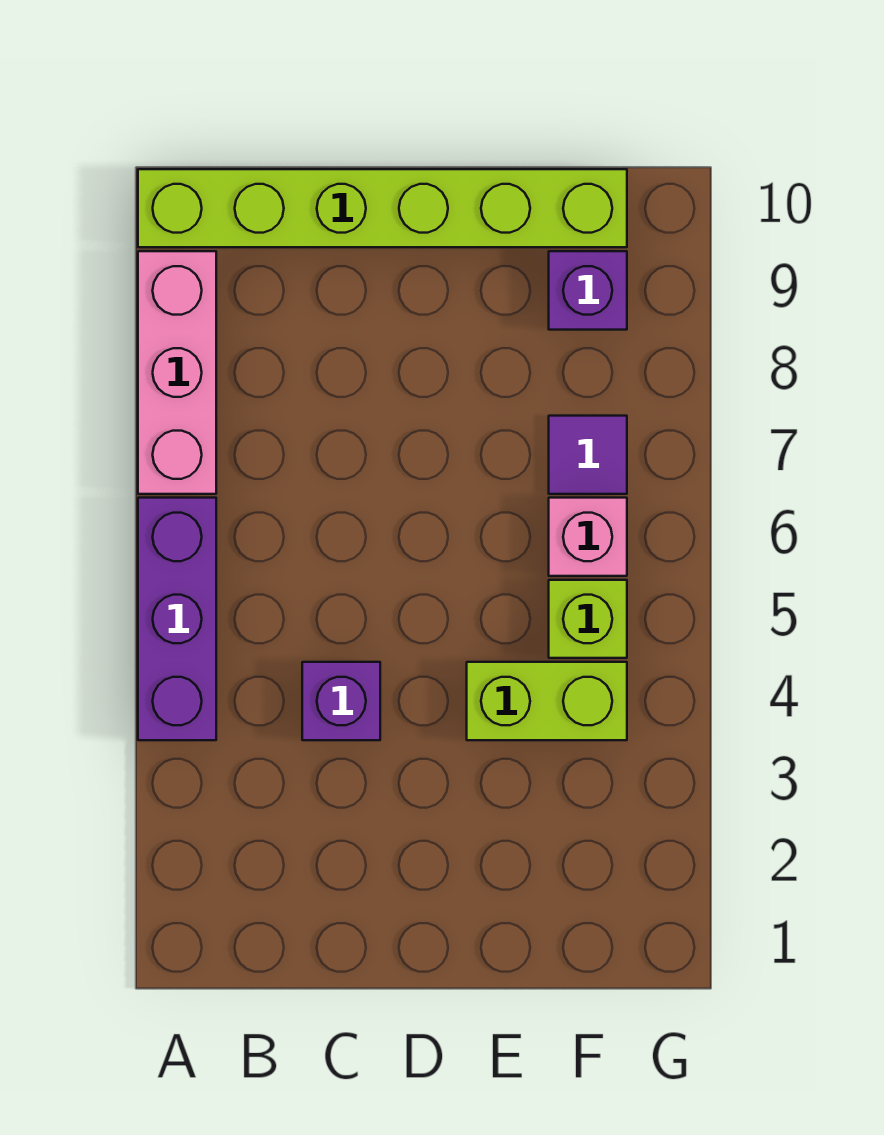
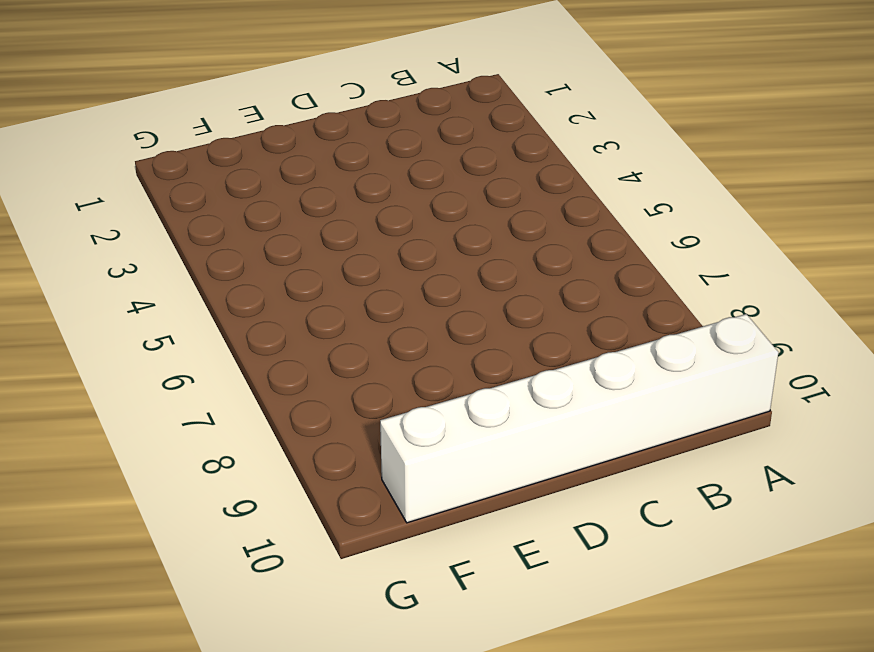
white 1x6 brick [380,314,778,523] -> lime 1x6 brick [138,169,627,247]
none -> purple 1x3 brick [138,498,216,740]
none -> pink 1x3 brick [138,251,216,494]

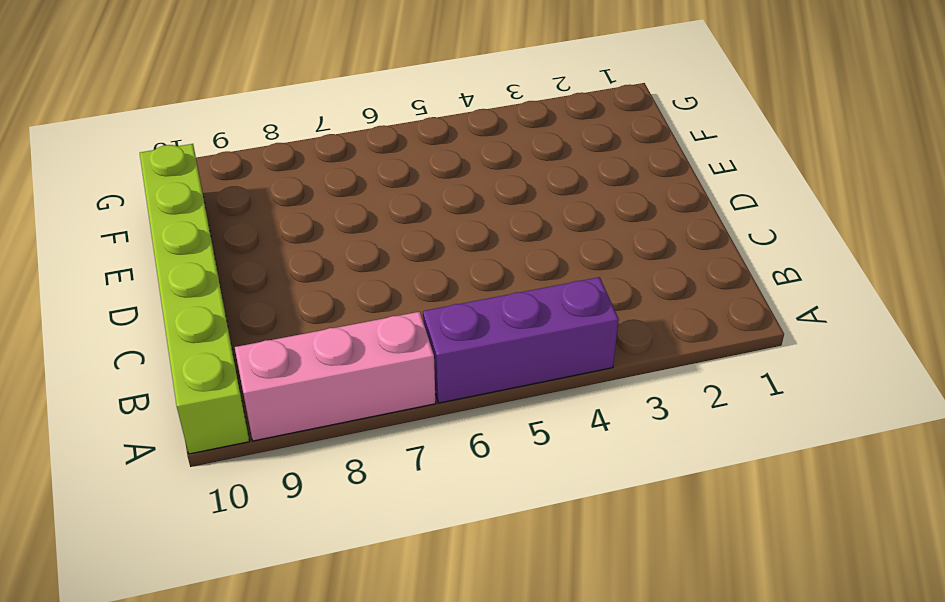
none -> purple 1x1 brick [302,662,380,740]
none -> lime 1x2 brick [467,662,627,740]

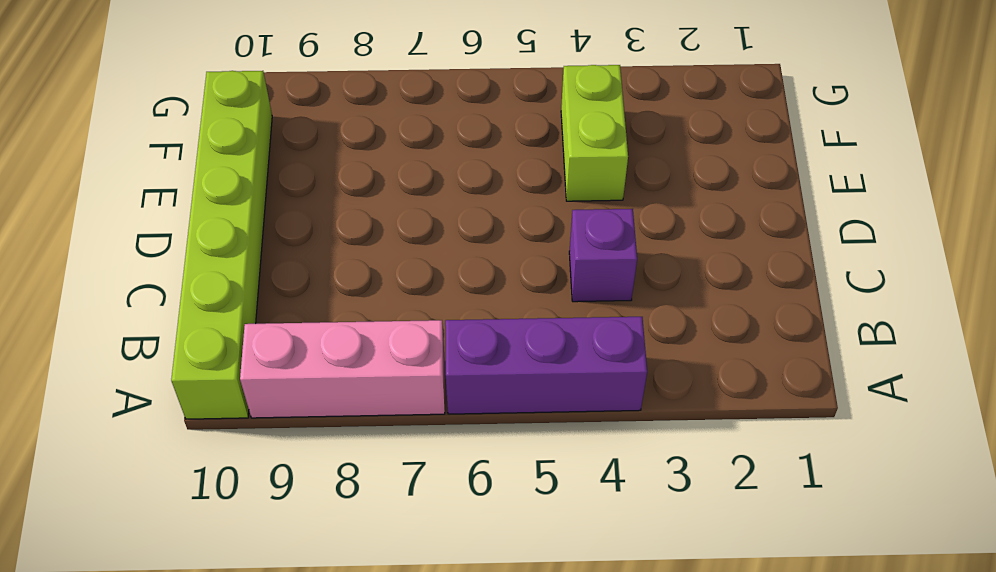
none -> lime 1x1 brick [549,580,627,658]
none -> pink 1x1 brick [549,498,627,576]

